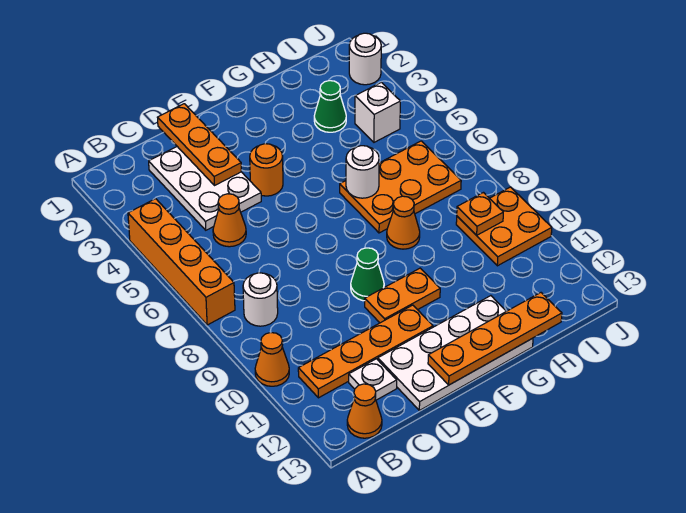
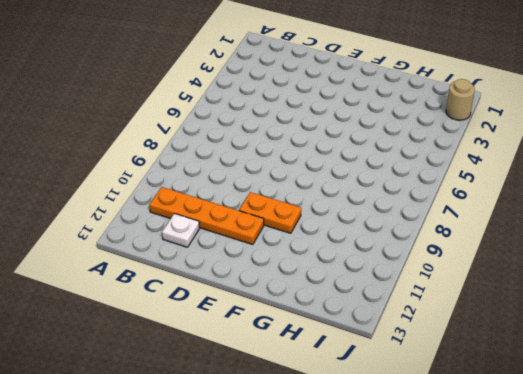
tan 1x1 round brick [446,79,475,120] -> white 1x1 round brick [349,33,381,85]
none -> orange 1x4 brick [128,199,235,325]
none -> orange 1x1 cone [255,333,289,386]
none -> white 1x1 round brick [243,273,278,326]

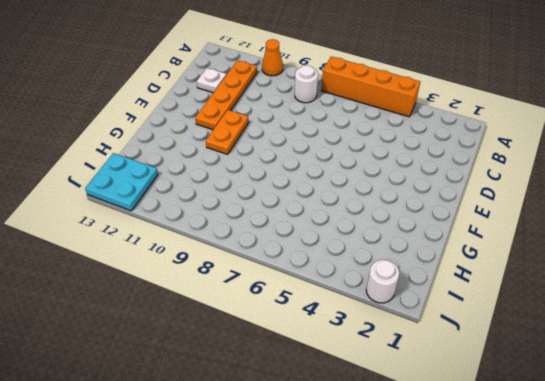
cyan 2x2 plate [85,153,158,211] -> none
none -> orange 1x1 cone [347,384,382,438]
none -> white 2x3 plate [149,147,261,230]
none -> orange 1x1 cone [213,194,246,247]

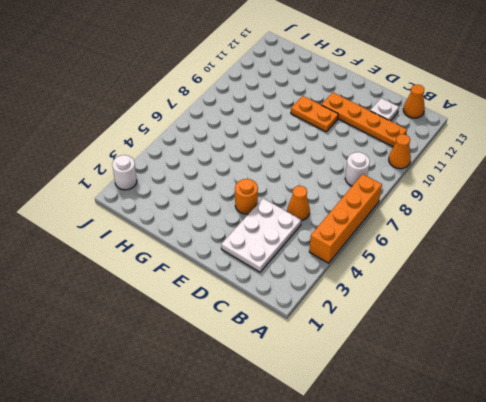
none -> white 2x4 plate [378,296,533,410]
none -> green 1x1 cone [351,248,384,301]
none -> orange 2x3 plate [340,141,461,233]

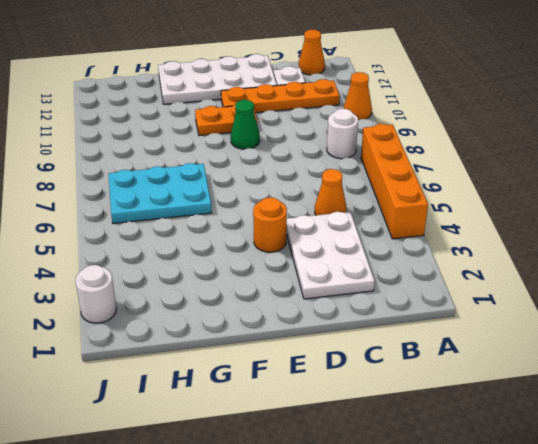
cyan 2x3 plate [108,163,212,224] -> orange 2x3 plate [340,141,461,233]
none -> orange 1x1 cone [387,196,420,249]
none -> green 1x1 cone [314,81,346,132]
none -> white 1x1 brick [355,82,400,142]

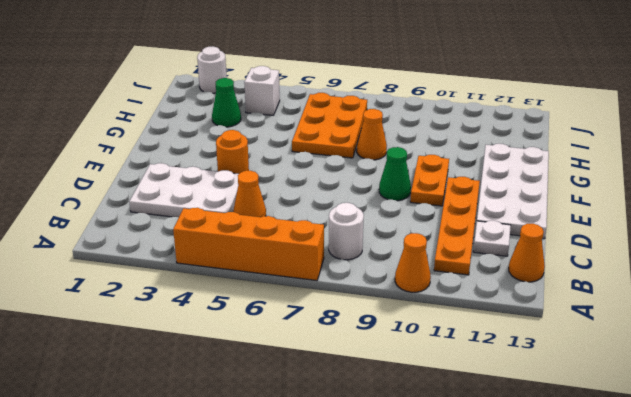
none -> orange 2x2 plate [456,187,552,266]
none -> orange 1x3 plate [157,104,241,185]
none -> orange 1x4 plate [428,293,562,385]

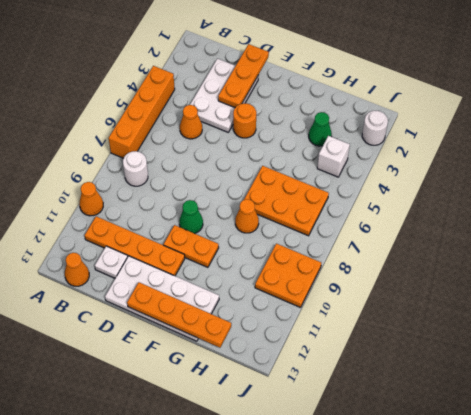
none -> white 1x1 round brick [346,146,379,198]
none -> orange 1x1 plate [457,193,503,235]

